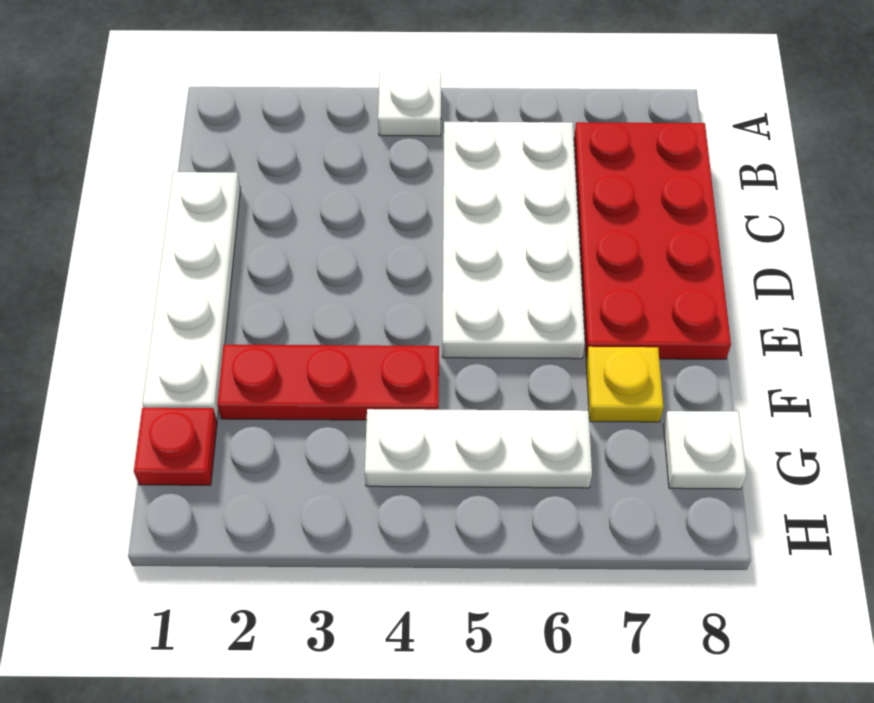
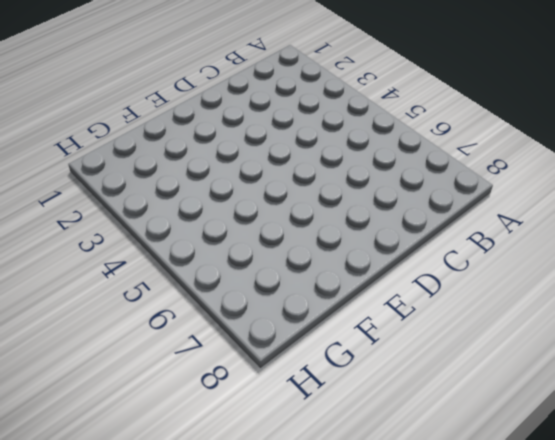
none -> white 1x1 plate [378,71,441,136]
none -> white 2x4 plate [442,122,585,359]

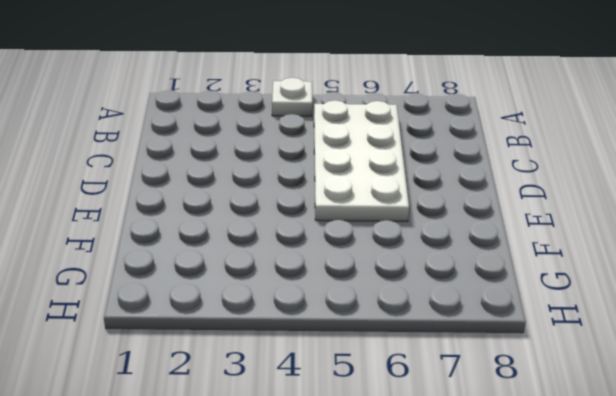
none -> red 2x4 plate [574,122,731,359]
none -> white 1x4 plate [143,172,240,419]

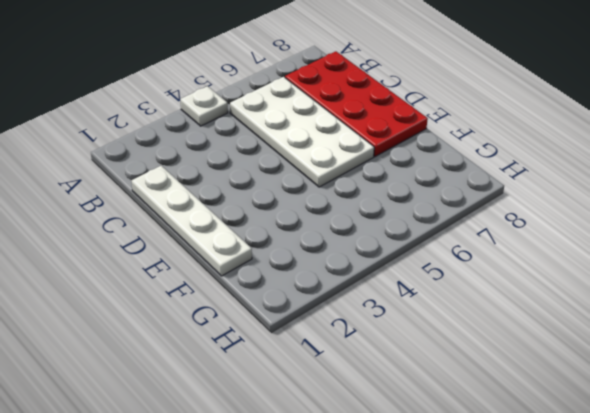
none -> red 1x3 plate [217,345,439,420]
none -> yellow 1x1 plate [586,347,663,422]

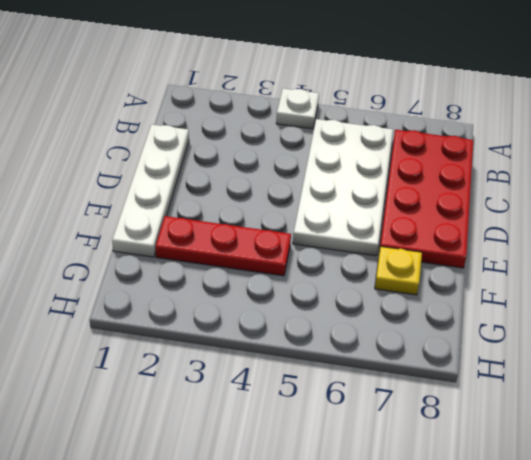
none -> red 1x1 plate [134,408,217,485]
none -> white 1x3 plate [365,409,592,488]

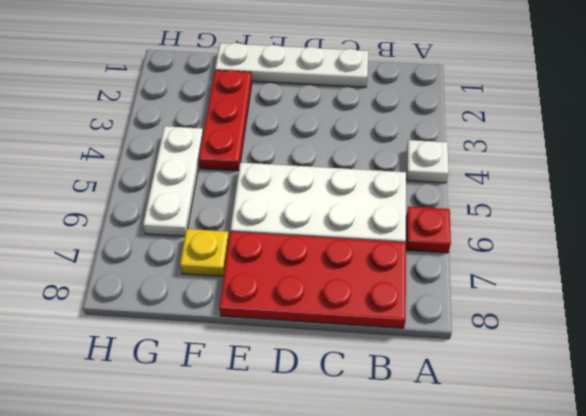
red 1x1 plate [406,206,451,253] -> red 1x1 plate moved to [134,408,217,485]
none -> white 1x1 plate [664,411,746,489]

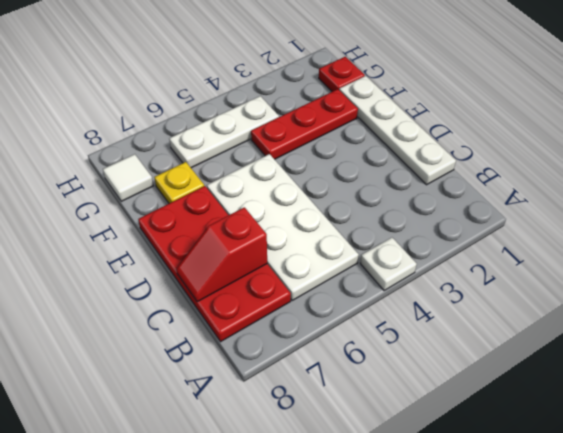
red 1x2 slope [176,207,267,302] -> none
white 1x1 tile [103,154,153,201] -> white 1x1 plate [664,411,746,489]

